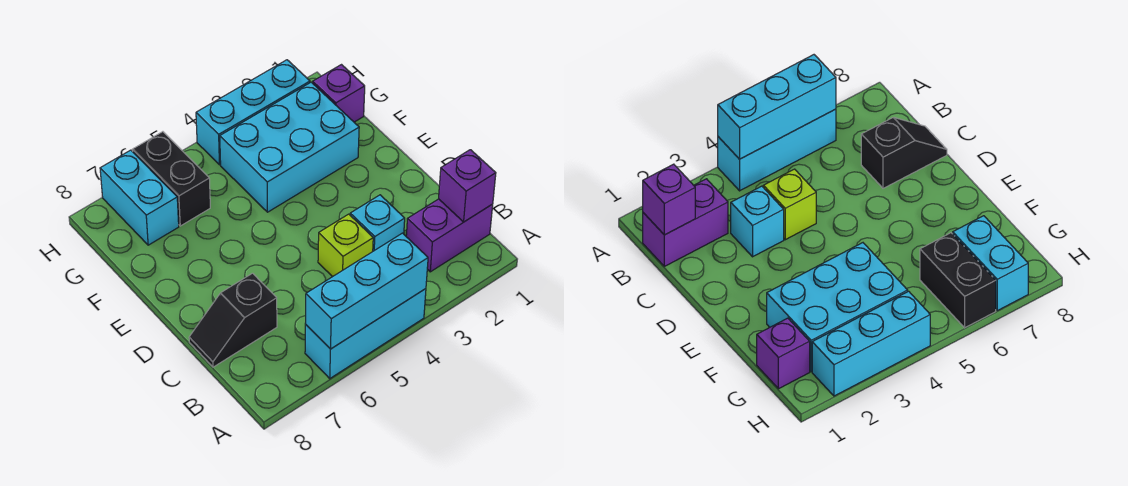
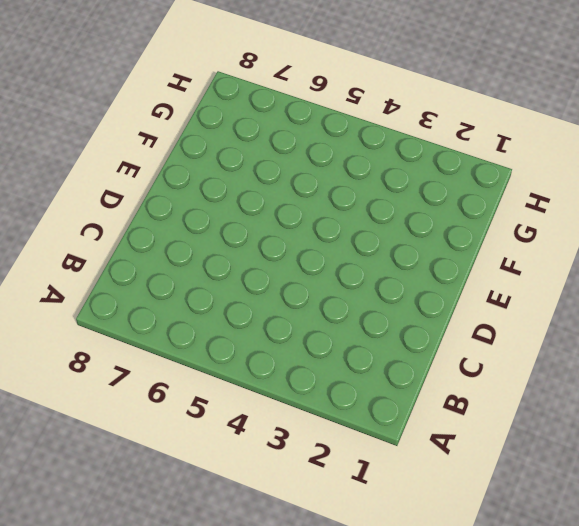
none -> cyan 1x3 brick [305,289,426,378]
none -> purple 1x2 brick [406,199,493,272]
none -> cyan 1x1 brick [350,195,405,251]

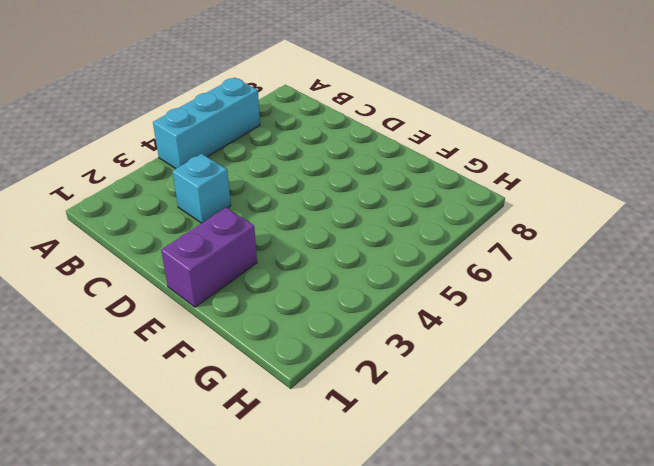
purple 1x2 brick [161,208,257,307] -> purple 1x2 brick moved to [406,199,493,272]
none -> lime 1x1 brick [318,214,373,277]
none -> black 1x2 slope [189,273,277,367]
none -> cyan 2x3 brick [220,82,359,212]

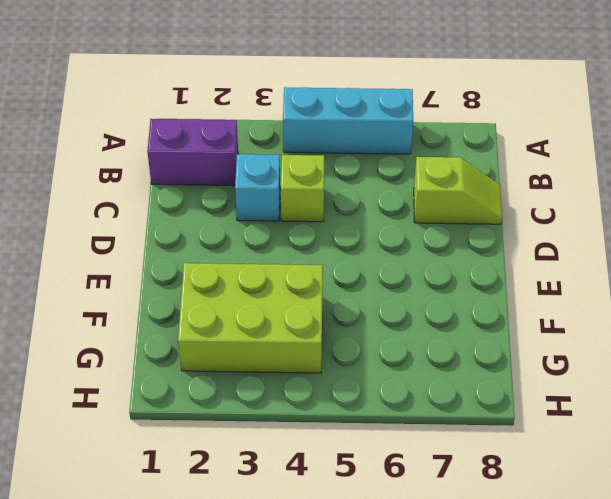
lime 1x2 slope [414,157,502,224] -> black 1x2 slope [189,273,277,367]
lime 2x3 brick [178,263,323,373] -> cyan 2x3 brick [220,82,359,212]
none -> purple 1x1 brick [313,65,365,122]
none -> black 1x2 brick [132,132,210,226]
none -> cyan 1x2 brick [100,150,179,245]

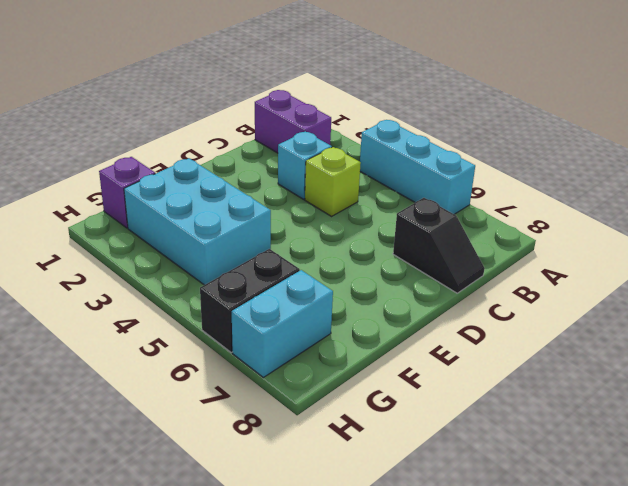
none -> cyan 1x3 brick [196,60,310,165]
none -> cyan 1x3 brick [305,233,428,349]
none -> purple 1x1 brick [439,150,496,222]

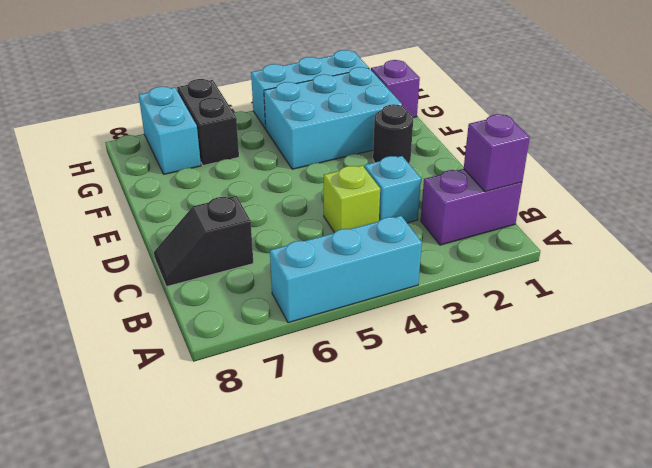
black 1x1 round brick [373,104,413,163] -> none
none -> cyan 1x3 brick [305,233,428,349]

